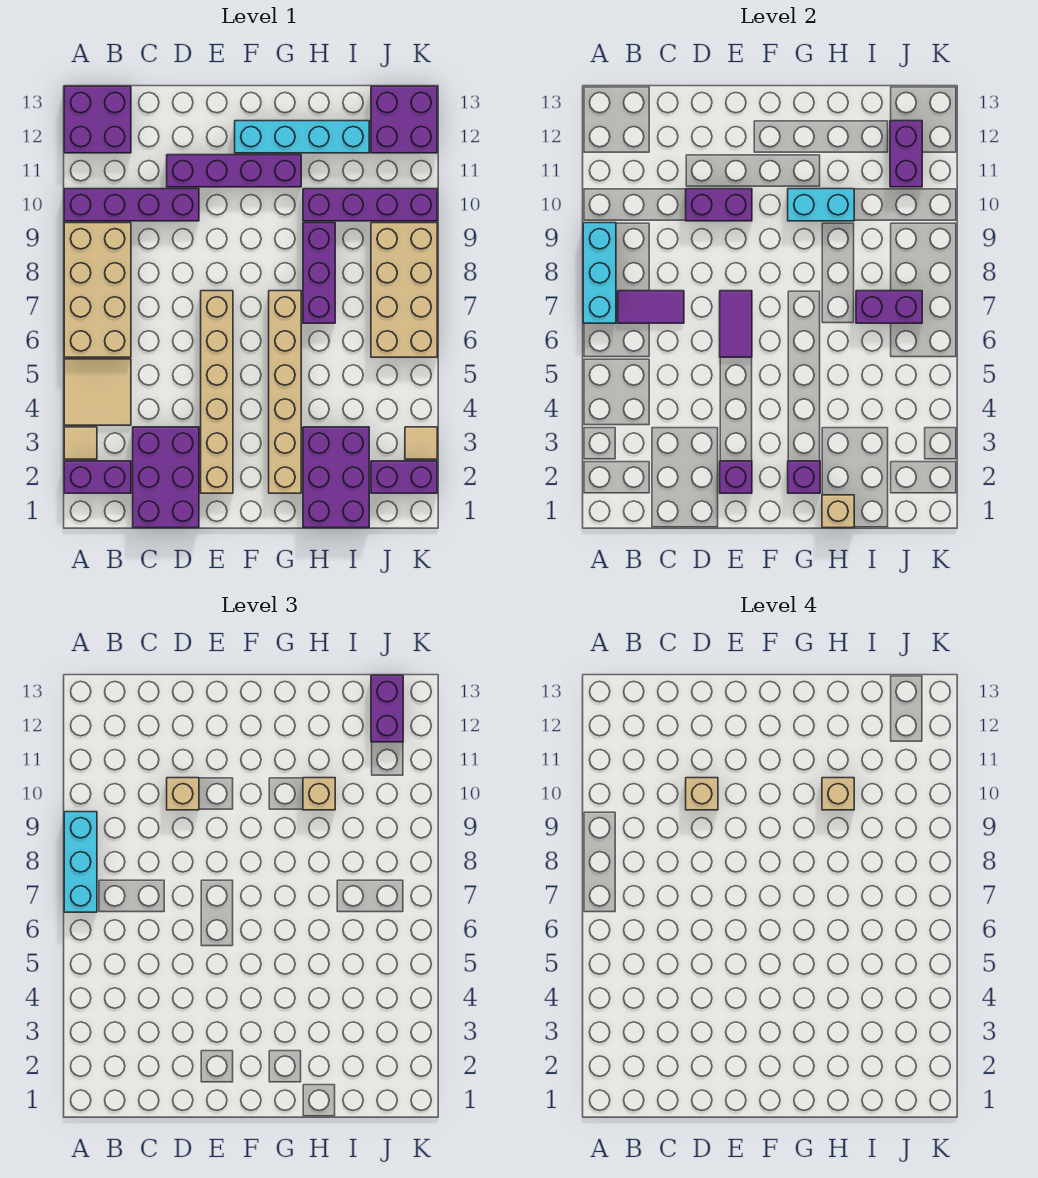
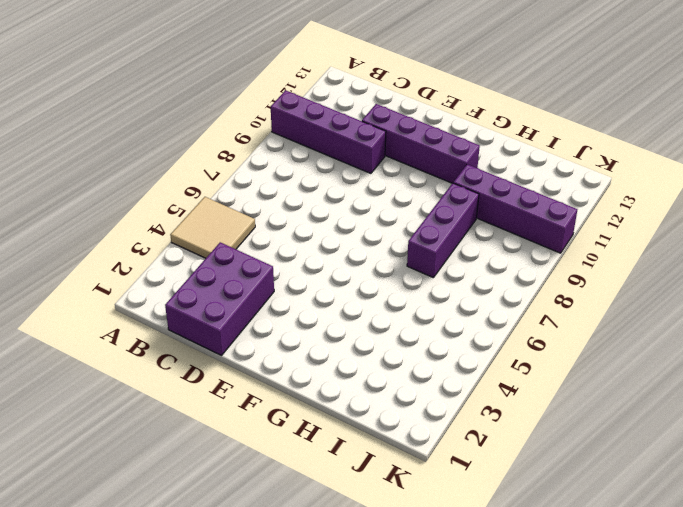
none -> purple 1x2 brick [64,461,131,493]
none -> tan 1x1 tile [64,427,97,459]
none -> tan 2x4 brick [64,223,131,357]
none -> purple 2x2 brick [64,86,131,153]

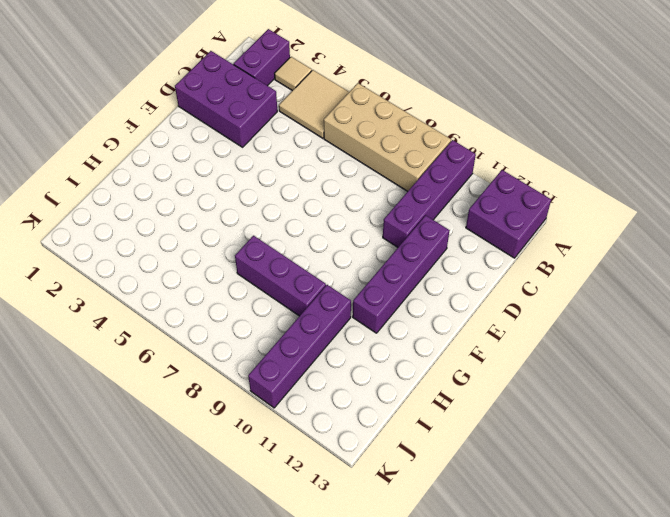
none -> tan 1x6 brick [201,291,233,493]
none -> cyan 1x4 brick [235,121,369,153]
none -> tan 1x6 brick [269,291,301,493]
none -> purple 2x3 brick [303,427,369,528]

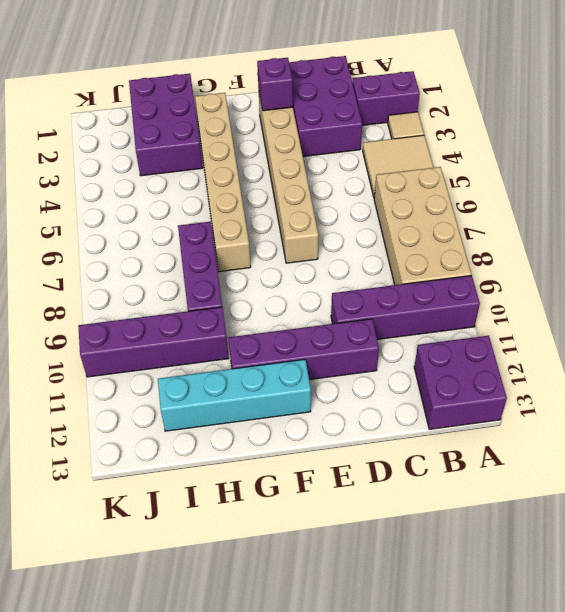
none -> purple 1x2 brick [371,461,437,493]
none -> tan 2x4 brick [371,223,437,357]
none -> purple 2x2 brick [371,86,437,153]
none -> tan 1x1 tile [405,427,437,459]

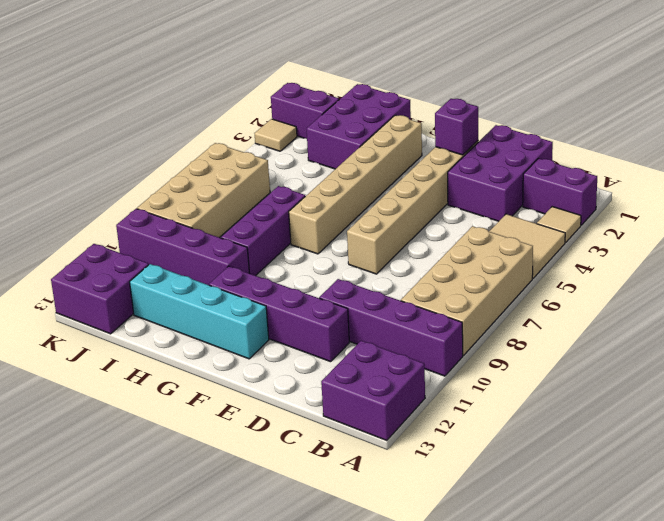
none -> cyan 1x3 brick [583,223,616,323]
none -> purple 1x2 tile [618,291,684,323]
none -> purple 1x2 brick [686,189,752,221]
none -> purple 1x2 tile [720,291,752,357]

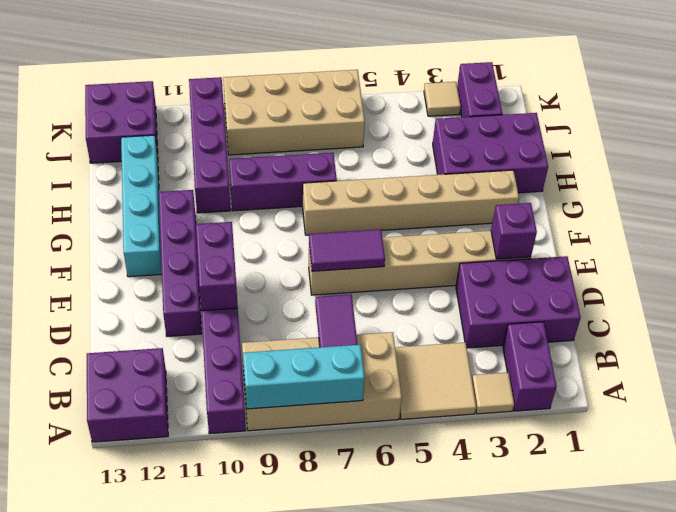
none -> purple 1x1 brick [788,461,820,493]
none -> cyan 1x2 brick [788,189,854,221]
none -> tan 1x1 brick [822,495,854,528]
none -> purple 1x2 brick [856,291,922,323]

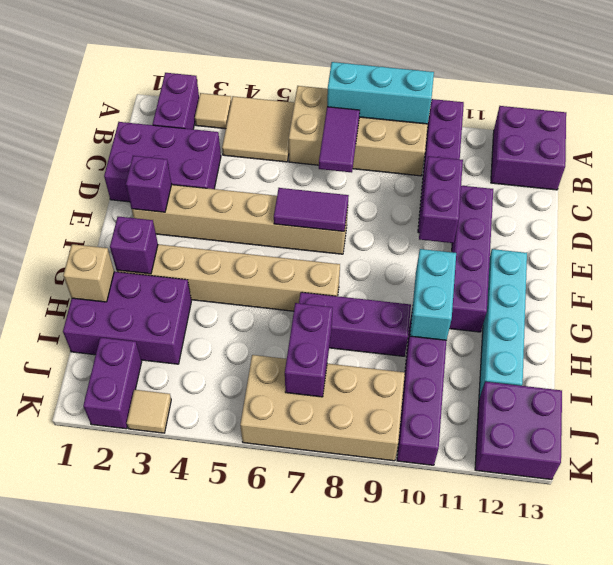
none -> purple 1x2 brick [890,121,922,187]
none -> cyan 1x3 brick [64,812,97,912]
none -> tan 1x1 brick [167,778,199,810]
none -> tan 1x1 brick [303,778,335,810]

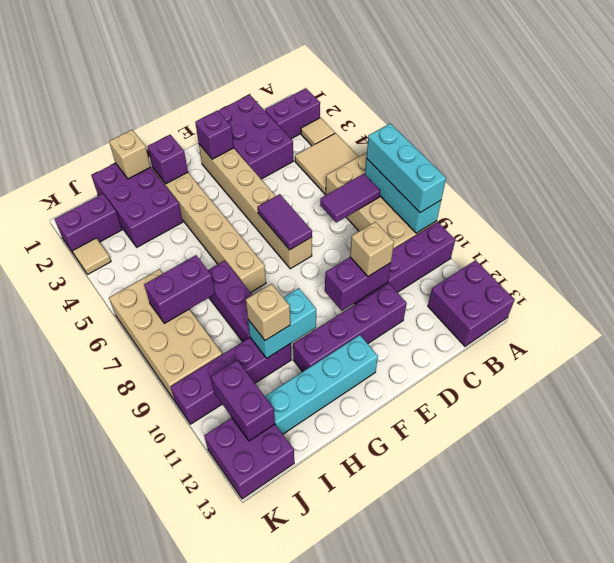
none -> purple 1x2 brick [371,675,403,742]
none -> tan 1x1 brick [686,778,718,810]
none -> tan 1x1 brick [822,778,854,810]

